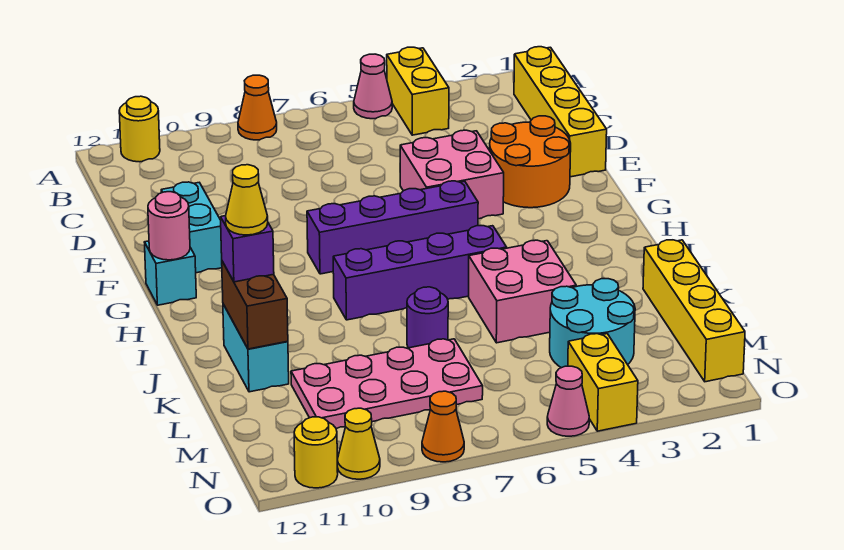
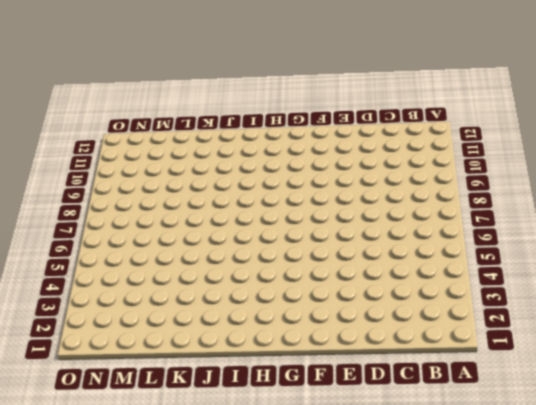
none -> yellow 1x2 brick [387,47,449,135]
none -> pink 1x1 cone [354,54,392,119]
none -> orange 1x1 cone [238,75,277,140]

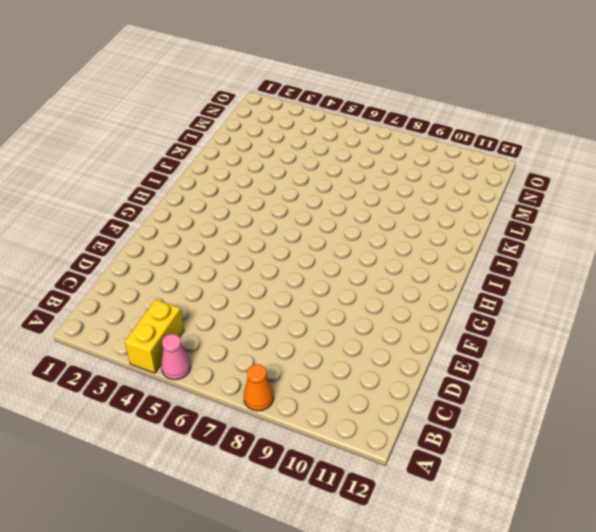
none -> yellow 1x1 round brick [119,96,160,162]
none -> yellow 1x4 brick [514,47,607,177]
none -> orange 2x2 round brick [490,116,571,208]

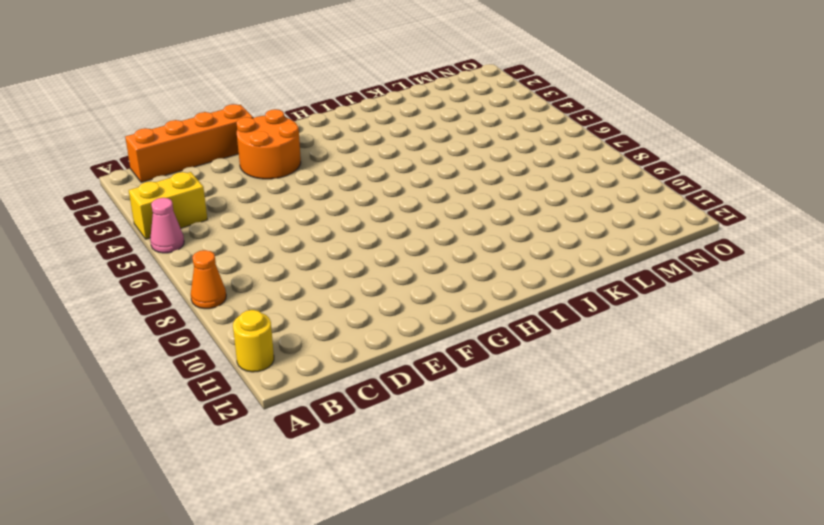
orange 1x4 brick [125,104,253,182] -> yellow 1x4 brick [514,47,607,177]
none -> pink 2x2 brick [400,130,504,219]
none -> cyan 1x2 brick [161,182,222,273]
none -> purple 1x4 brick [307,181,478,274]

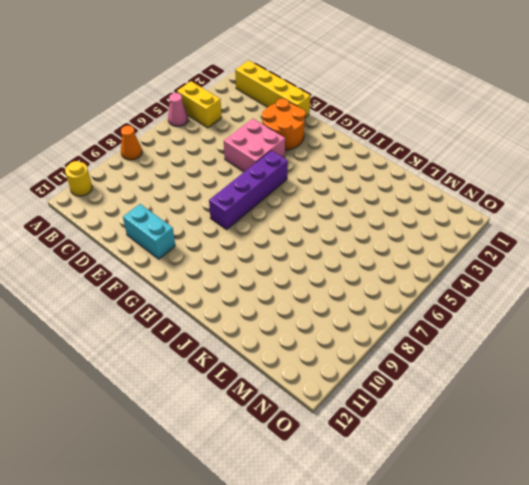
none -> cyan 1x1 brick [145,241,196,305]
none -> purple 1x4 brick [333,226,507,320]
none -> pink 2x2 brick [469,240,576,343]

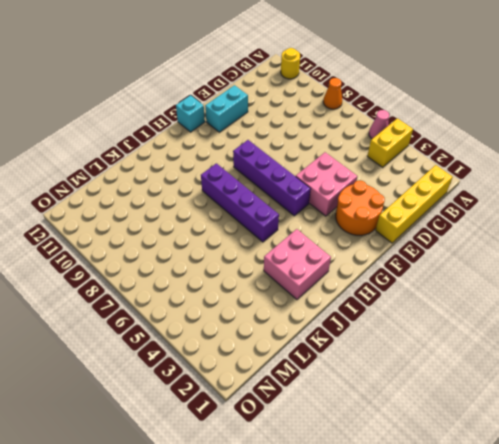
pink 2x2 brick [264,229,331,300] -> pink 2x2 brick moved to [469,240,576,343]
none -> cyan 1x2 brick [223,304,289,392]
none -> yellow 1x4 brick [643,240,745,382]
none -> purple 1x1 round brick [407,287,448,348]

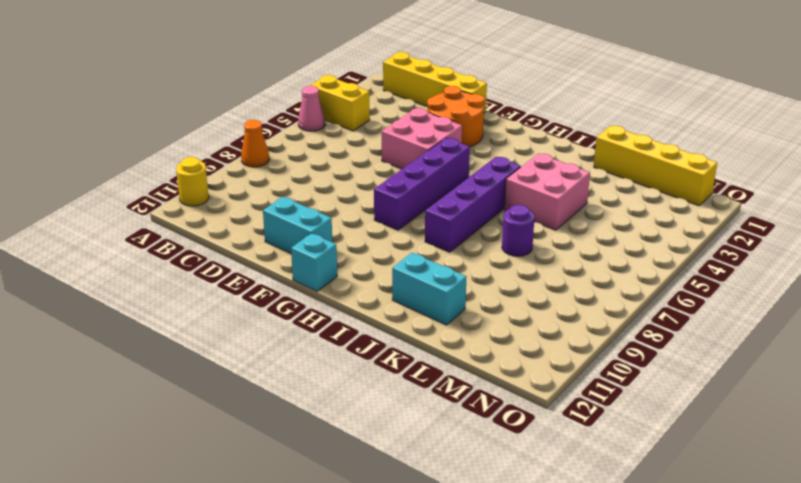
none -> cyan 2x2 round brick [550,279,635,368]
none -> pink 2x4 plate [291,339,483,429]
none -> yellow 1x2 brick [568,334,638,431]

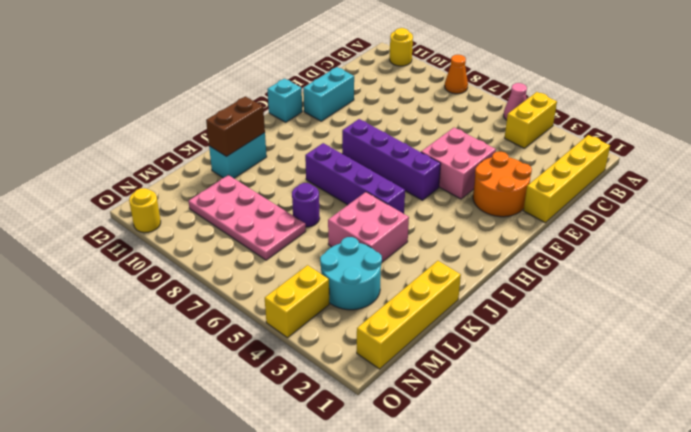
none -> pink 1x1 cone [547,366,589,436]
none -> orange 1x1 cone [422,391,464,462]
none -> yellow 1x1 cone [337,408,380,479]

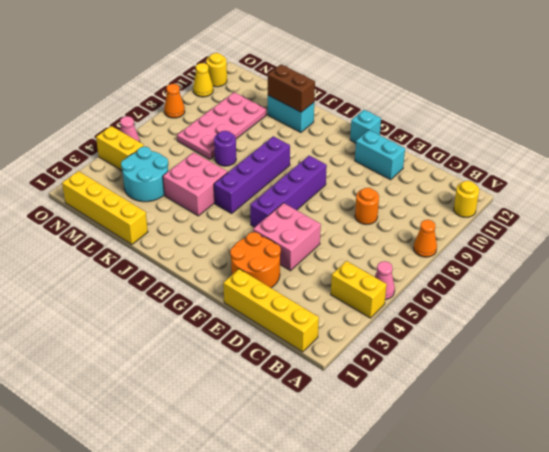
orange 1x1 round brick [355,188,379,225] -> none
none -> pink 1x1 round brick [148,192,190,260]
none -> purple 1x1 brick [221,216,274,282]
none -> yellow 1x1 cone [226,165,268,235]

